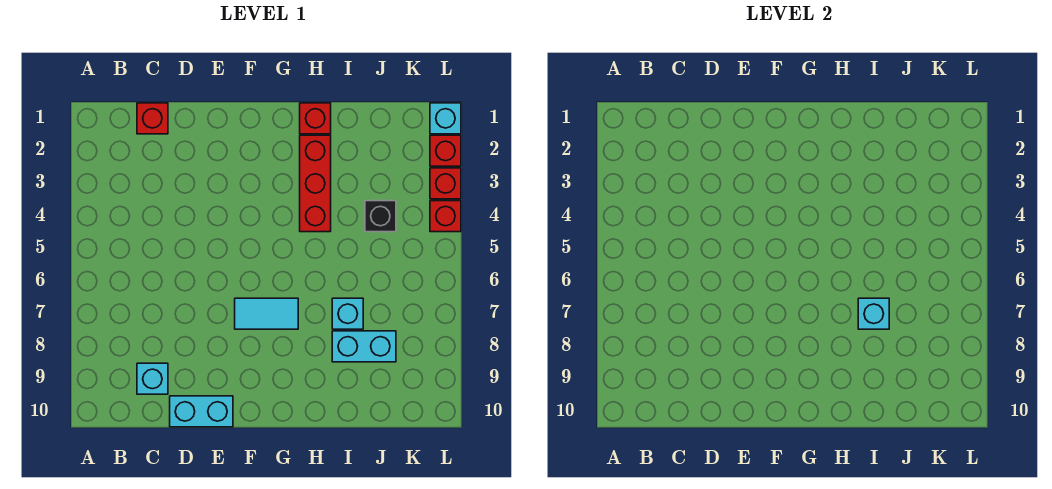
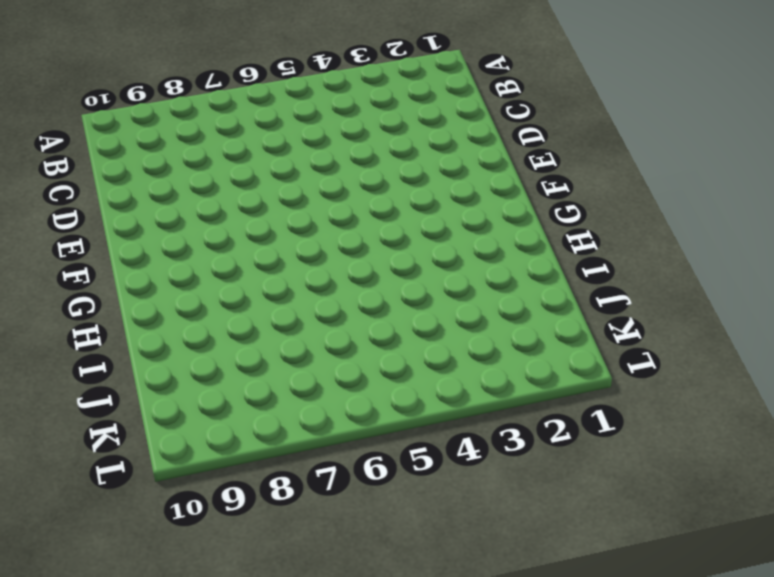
none -> red 1x1 brick [137,103,168,134]
none -> cyan 1x1 brick [137,363,168,394]
none -> cyan 1x2 brick [170,396,233,427]

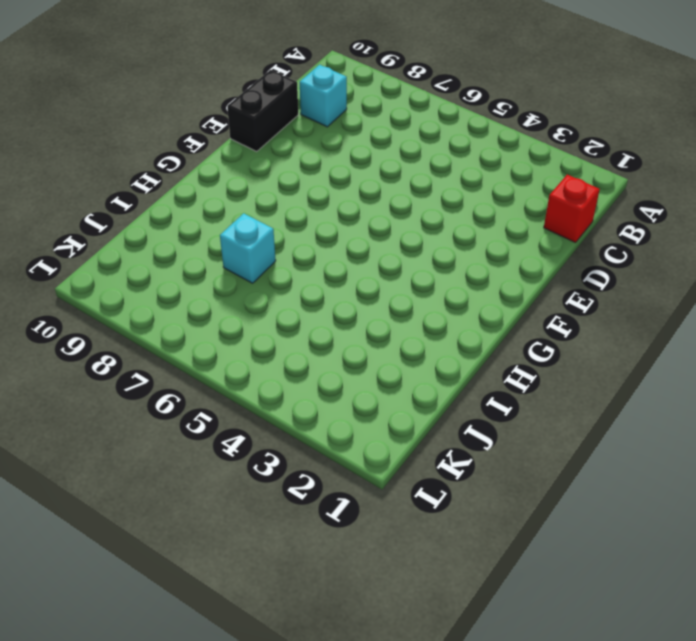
black 1x2 brick [227,70,298,151] -> cyan 1x2 brick [170,396,233,427]
none -> cyan 1x2 tile [235,298,298,329]
none -> red 1x1 brick [300,103,331,134]
none -> red 1x3 brick [300,135,331,232]

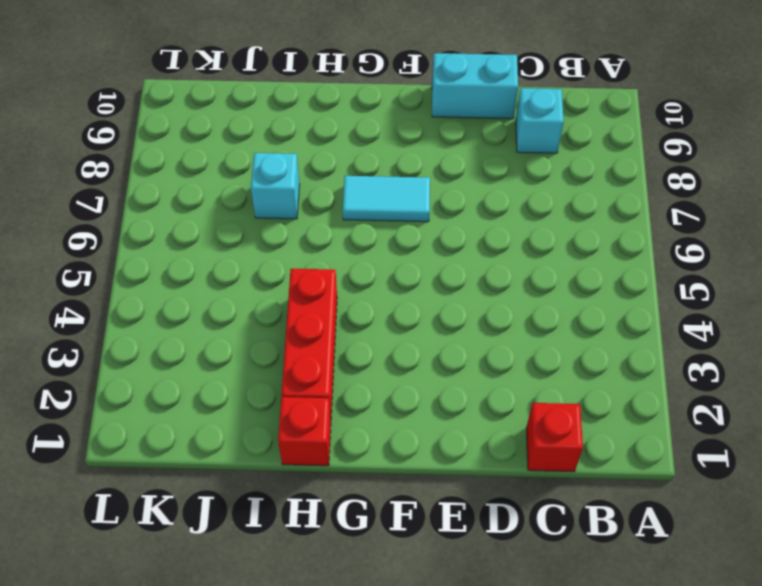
none -> cyan 1x2 brick [332,331,396,362]
none -> black 1x1 brick [365,201,396,232]
none -> cyan 1x1 brick [430,103,461,134]

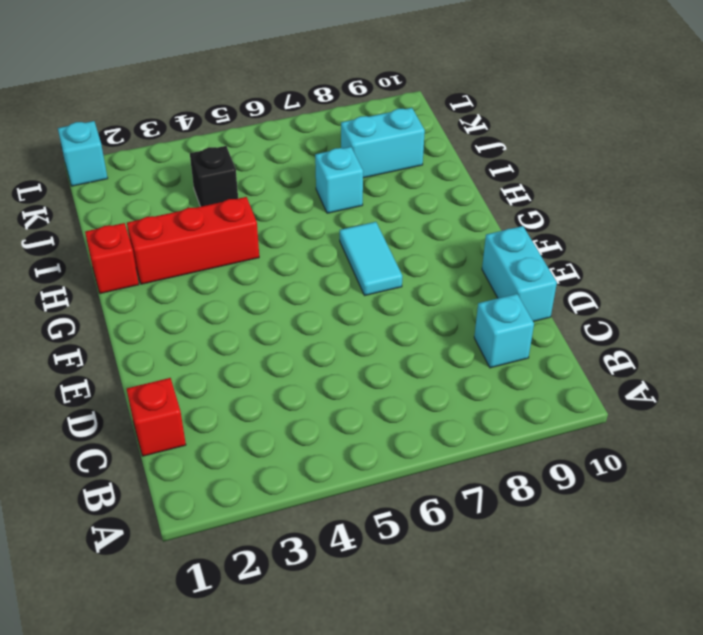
cyan 1x2 brick [341,108,425,178] -> cyan 1x2 brick turned to [332,331,396,362]
none -> red 1x1 brick [430,135,461,166]
none -> red 1x1 brick [430,168,461,199]
none -> red 1x1 brick [430,201,461,232]

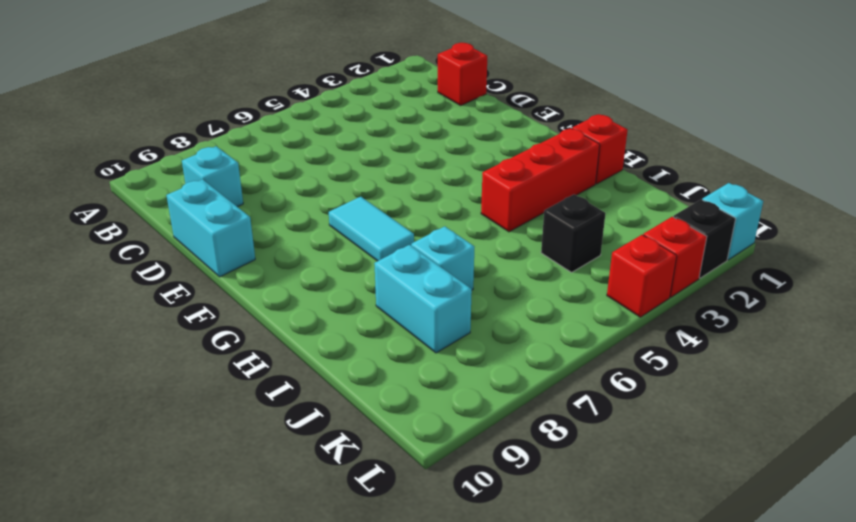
black 1x1 brick [673,199,736,278] -> red 1x1 brick [430,135,461,166]
none -> cyan 1x1 brick [858,298,889,329]

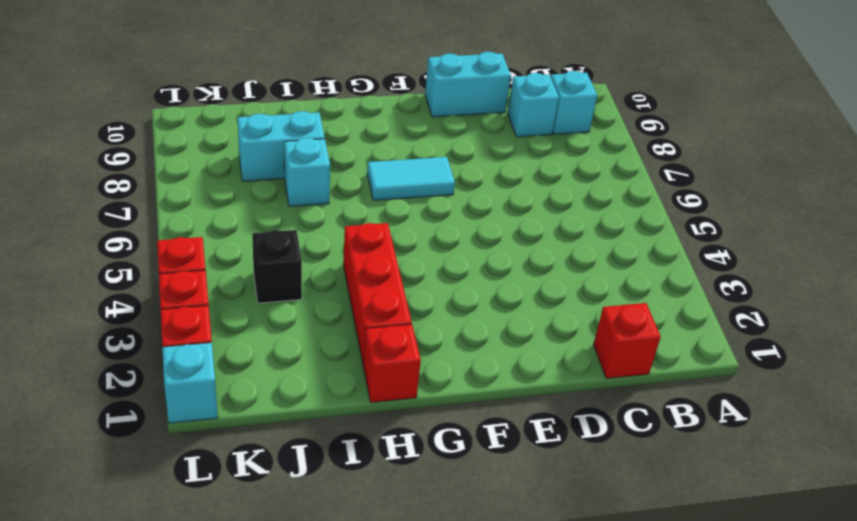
cyan 1x1 brick [551,71,597,134] -> cyan 1x1 brick moved to [858,298,889,329]

